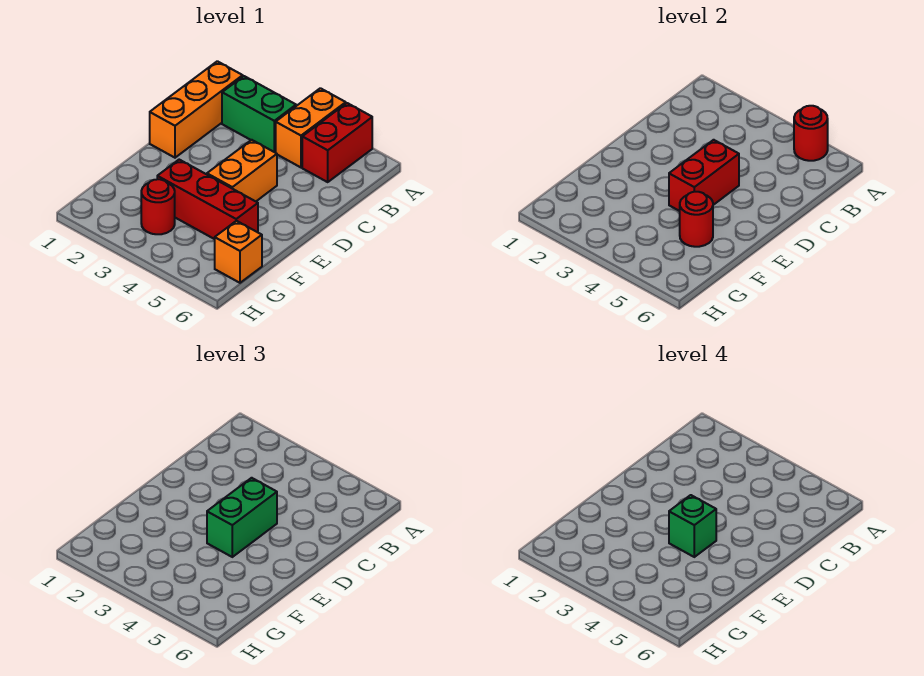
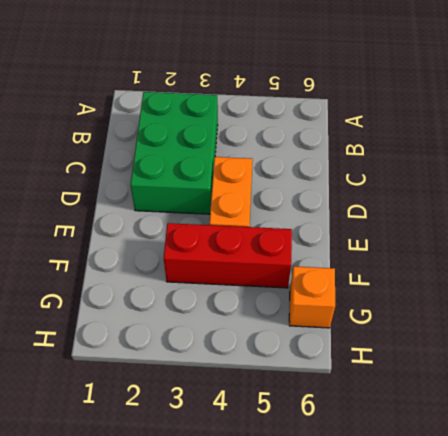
green 2x3 brick [131,92,218,214] -> green 1x2 brick [222,76,296,152]
none -> orange 1x2 brick [276,88,346,167]
none -> red 1x2 brick [302,103,372,182]
none -> orange 1x3 brick [150,61,243,158]

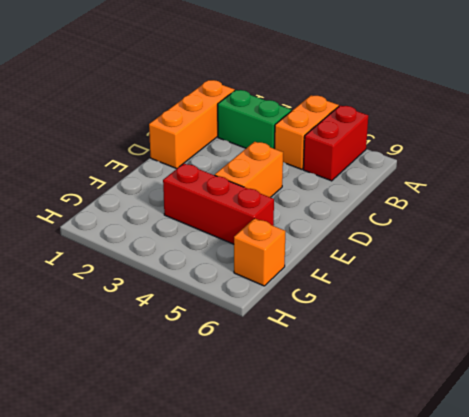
none -> red 1x1 round brick [141,179,175,234]
none -> red 1x1 round brick [794,106,828,161]
none -> red 1x2 brick [669,140,739,211]

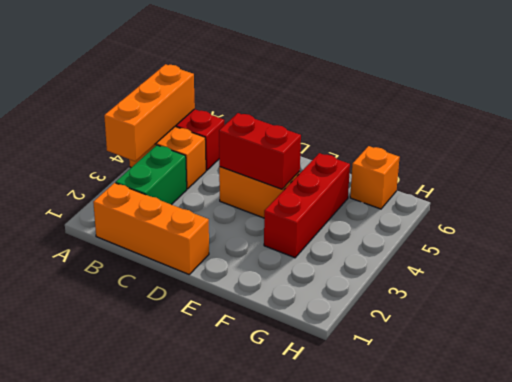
orange 1x3 brick [104,64,195,161] -> red 1x1 round brick [794,106,828,161]
none -> red 1x1 round brick [141,179,175,234]
none -> red 1x1 round brick [680,192,713,247]
none -> green 1x2 brick [207,478,277,557]

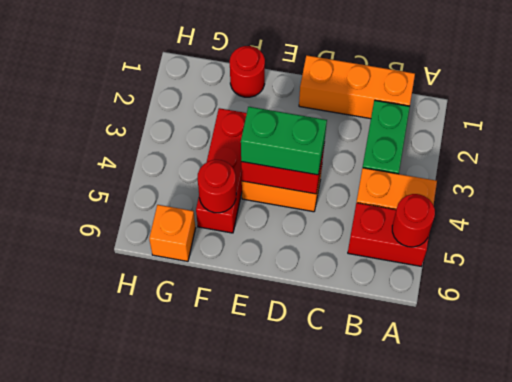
red 1x1 round brick [230,46,265,97] -> red 1x1 round brick moved to [141,179,175,234]
none -> green 1x1 brick [669,495,716,557]

